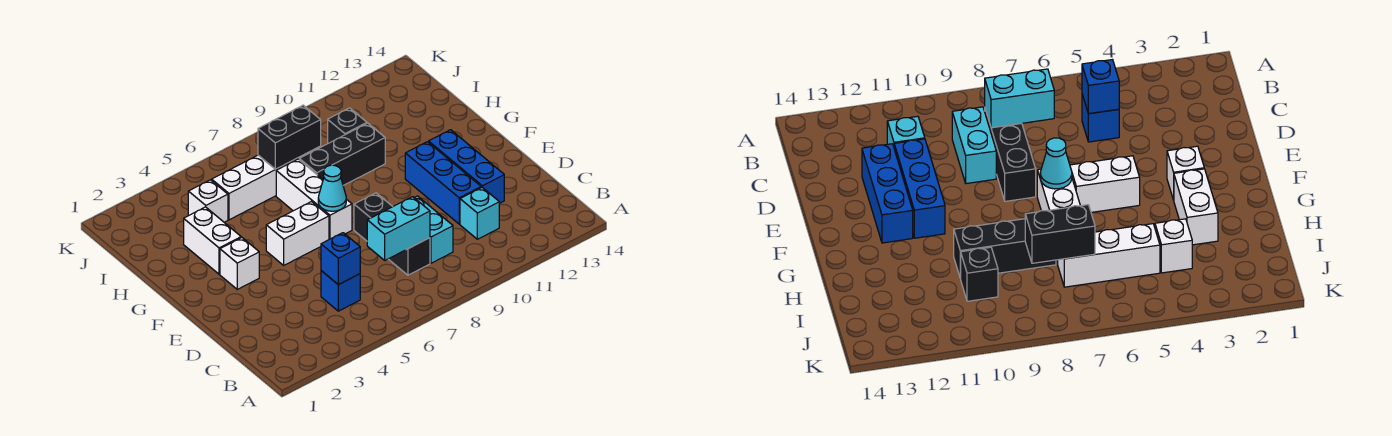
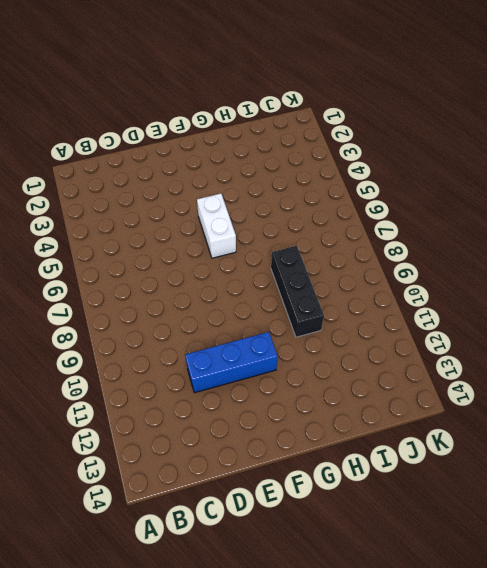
none -> blue 1x1 brick [321,271,360,311]
none -> black 1x3 brick [354,193,430,275]
none -> cyan 1x2 brick [415,196,453,263]

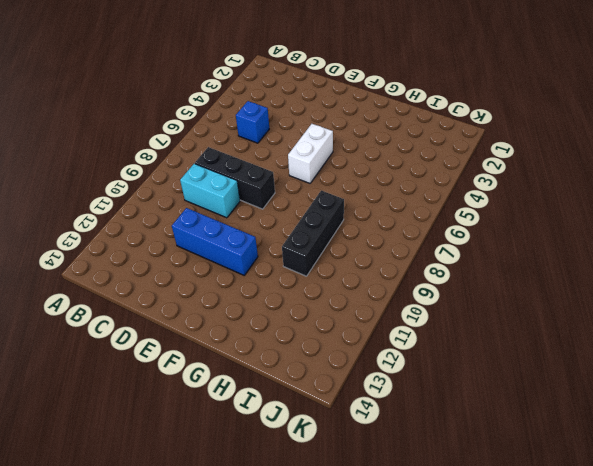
none -> cyan 1x1 brick [460,187,499,239]
none -> blue 1x3 brick [429,130,504,203]
none -> white 1x1 brick [220,238,259,289]

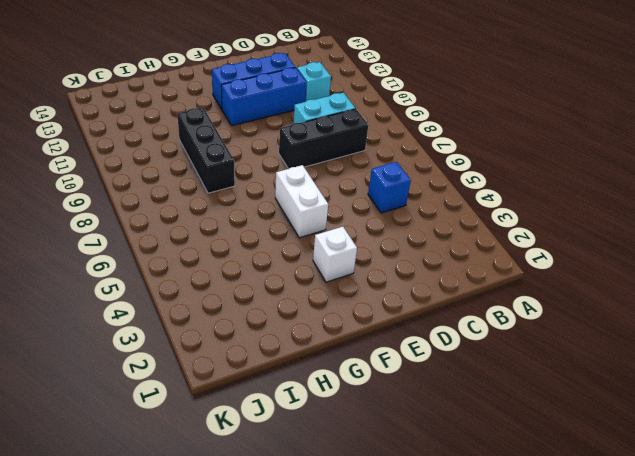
none -> white 1x3 brick [276,159,352,239]
none -> white 1x2 brick [184,207,241,274]
none -> white 1x1 brick [188,180,228,222]

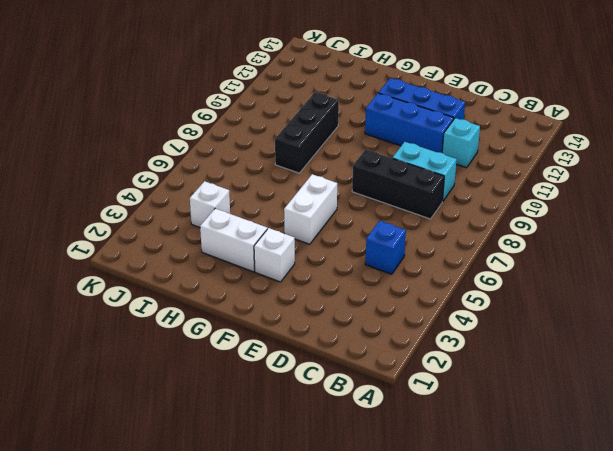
none -> white 1x3 brick [276,159,352,239]
none -> white 1x3 brick [212,155,297,220]
none -> black 1x1 brick [328,108,367,143]

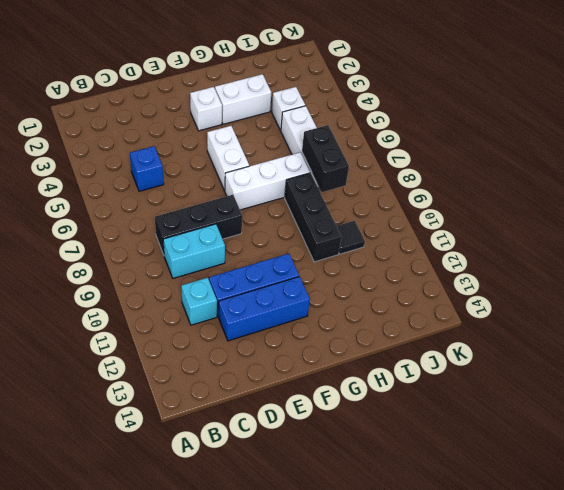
black 1x1 tile [337,221,365,254] -> black 1x1 brick [328,108,367,143]
none -> blue 1x1 brick [321,233,360,285]
none -> cyan 1x2 brick [367,197,430,260]
none -> cyan 1x1 cone [318,165,346,211]

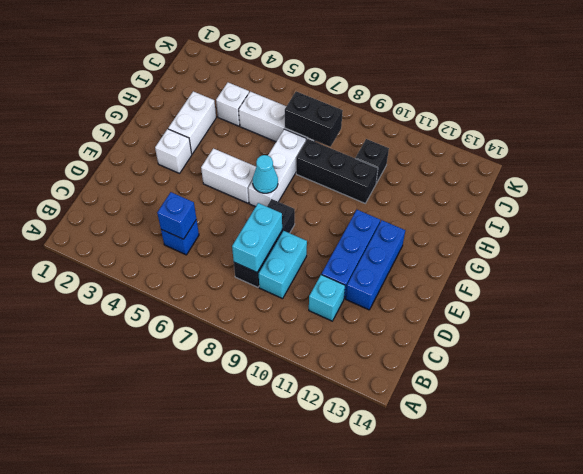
cyan 1x2 brick [232,203,282,272] -> cyan 1x2 brick turned to [367,197,430,260]

